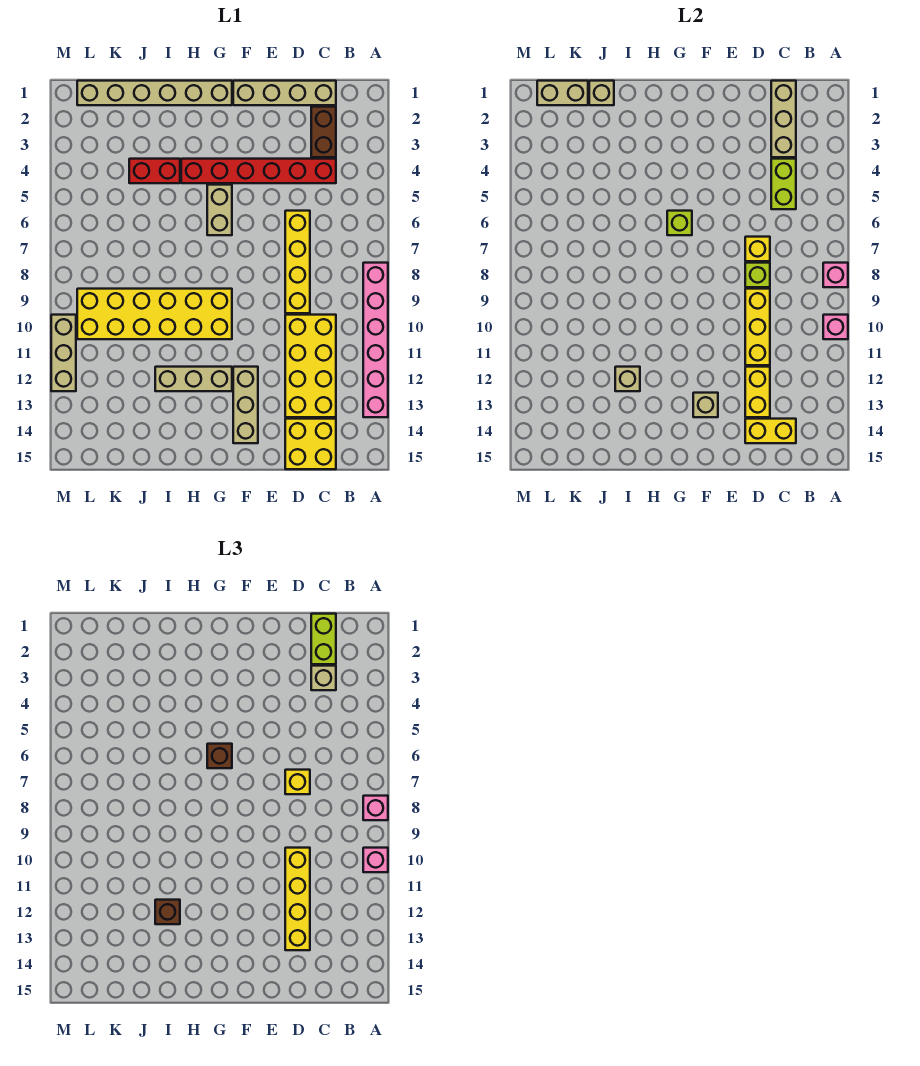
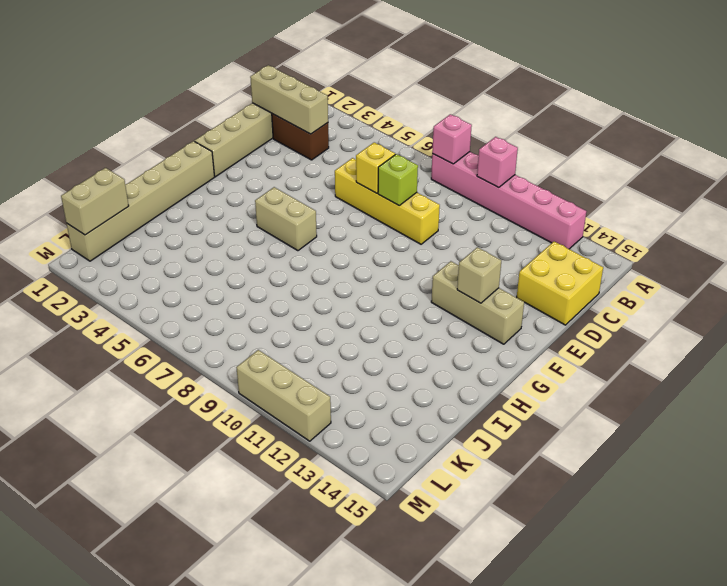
none -> red 1x6 brick [181,159,336,183]
none -> yellow 2x4 brick [285,315,336,417]
none -> yellow 2x6 brick [77,289,232,339]
none -> tan 1x3 brick [155,367,232,391]

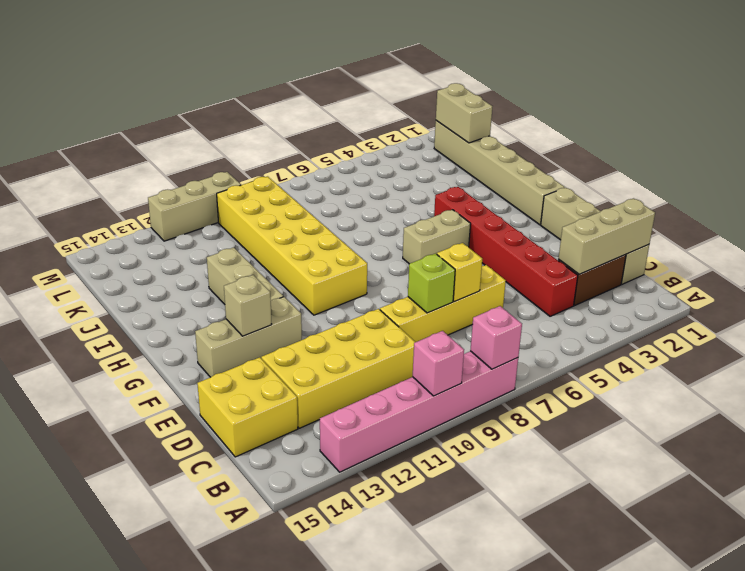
none -> red 1x2 brick [129,159,180,183]
none -> lime 1x2 brick [771,159,796,209]
none -> yellow 1x2 brick [745,419,796,443]
none -> yellow 1x3 brick [745,289,770,365]

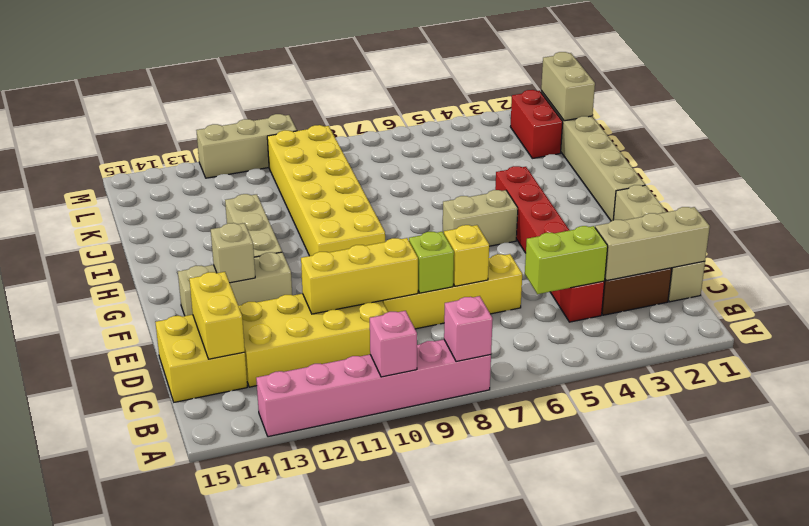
red 1x2 brick [510,90,563,158] -> red 1x2 brick moved to [129,159,180,183]
none -> yellow 1x2 brick [745,367,770,417]
none -> lime 1x1 brick [667,211,692,235]
none -> tan 1x1 brick [615,367,640,391]
none -> tan 1x1 brick [589,81,614,105]

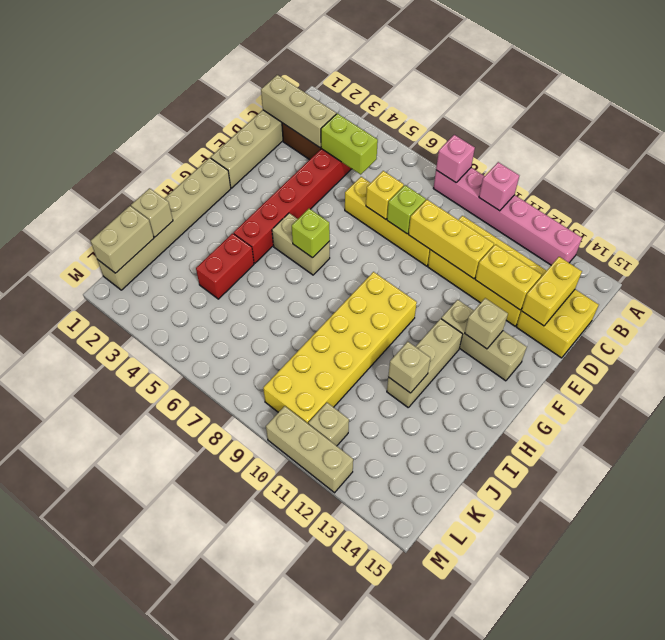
tan 1x1 brick [309,403,349,446] -> tan 1x1 brick moved to [311,666,336,690]
none -> pink 1x1 brick [363,796,388,820]
none -> pink 1x1 brick [363,848,388,872]
none -> lime 1x2 brick [311,614,336,664]
none -> yellow 1x1 brick [285,770,310,794]

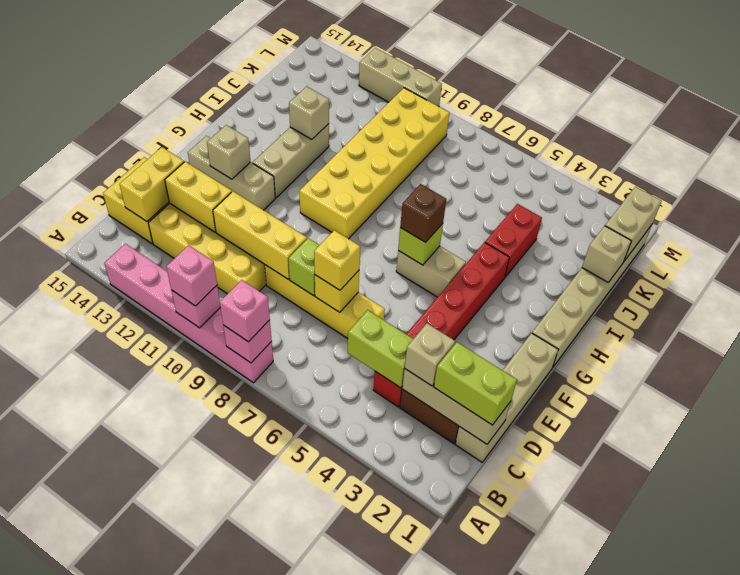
none -> yellow 1x4 brick [285,848,310,950]
none -> brown 1x1 brick [155,900,180,924]

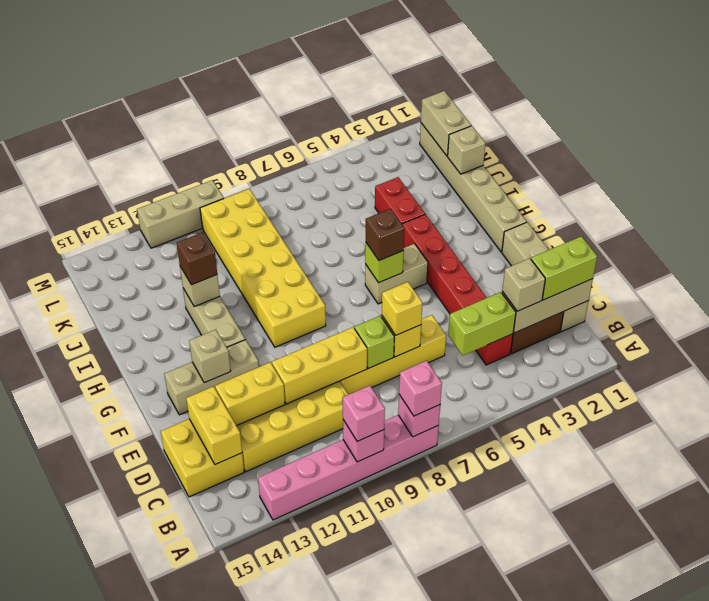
none -> yellow 1x4 brick [285,848,310,950]

